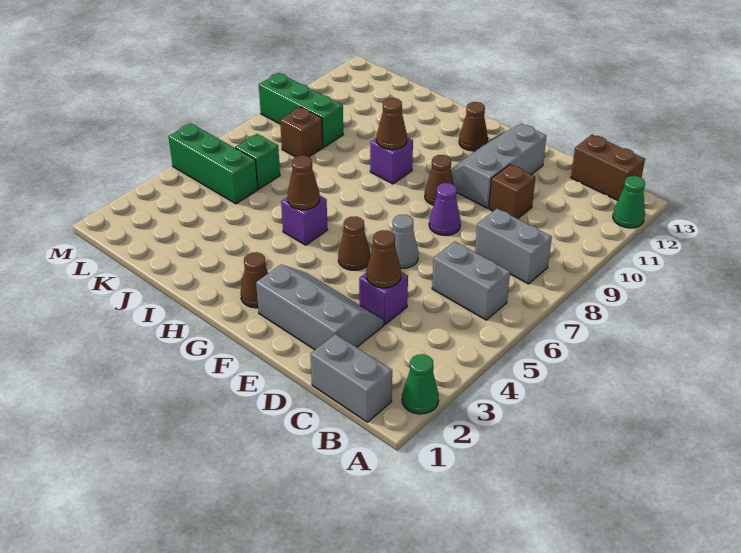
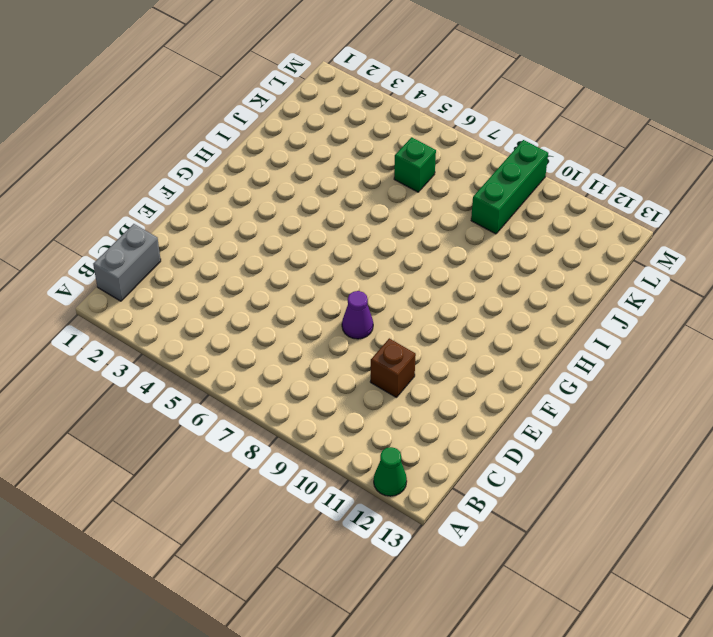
none -> green 1x1 cone [402,354,439,414]
none -> grey 1x2 brick [432,241,510,320]
none -> grey 1x2 brick [475,209,552,284]

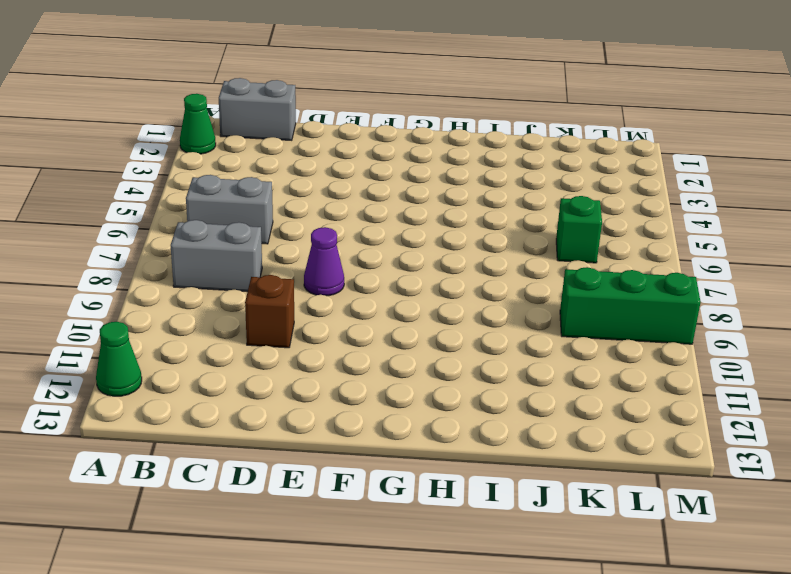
none -> brown 1x2 brick [571,135,645,200]
none -> grey 2x3 slope [256,265,384,350]
none -> purple 1x1 brick [359,272,408,324]

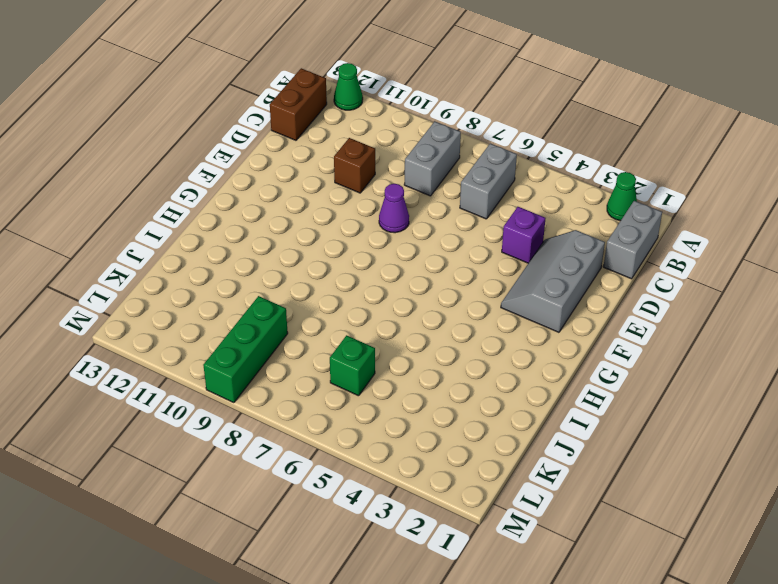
none -> grey 1x1 cone [392,215,419,268]
none -> grey 2x3 slope [451,124,546,208]
none -> brown 1x1 cone [338,216,370,270]

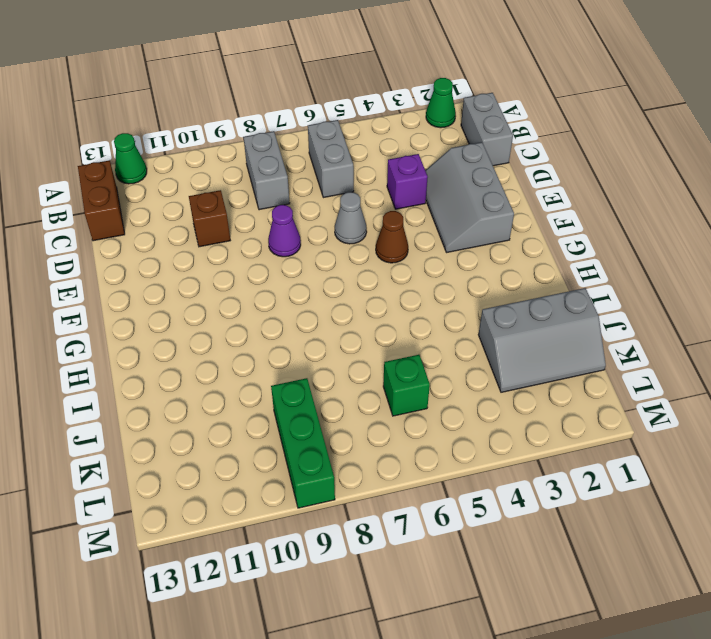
grey 2x3 slope [478,288,606,392] -> grey 2x3 slope moved to [451,124,546,208]
none -> brown 1x1 cone [425,155,454,205]
none -> brown 1x1 cone [241,252,268,308]
none -> brown 1x1 cone [459,102,488,151]

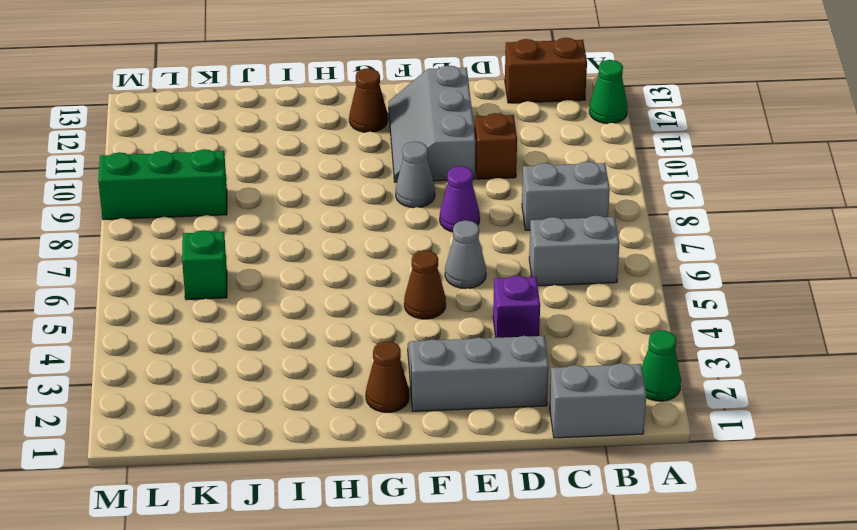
grey 1x1 cone [396,142,435,208] -> brown 1x1 cone [425,155,454,205]
none -> purple 1x1 brick [281,196,327,245]
none -> purple 1x1 brick [370,137,413,184]
none -> green 1x3 brick [168,123,258,204]

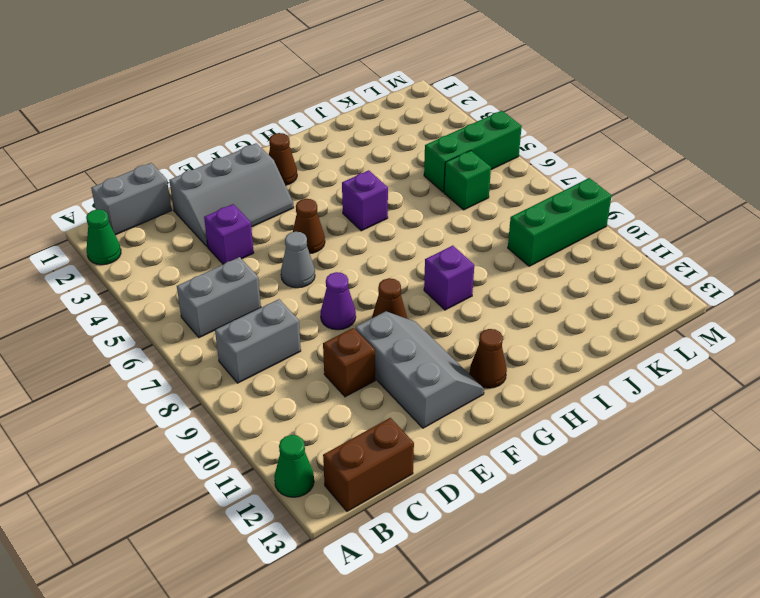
none -> brown 1x1 brick [280,107,323,157]
none -> brown 1x1 cone [367,230,401,288]
none -> brown 1x1 cone [288,156,320,210]

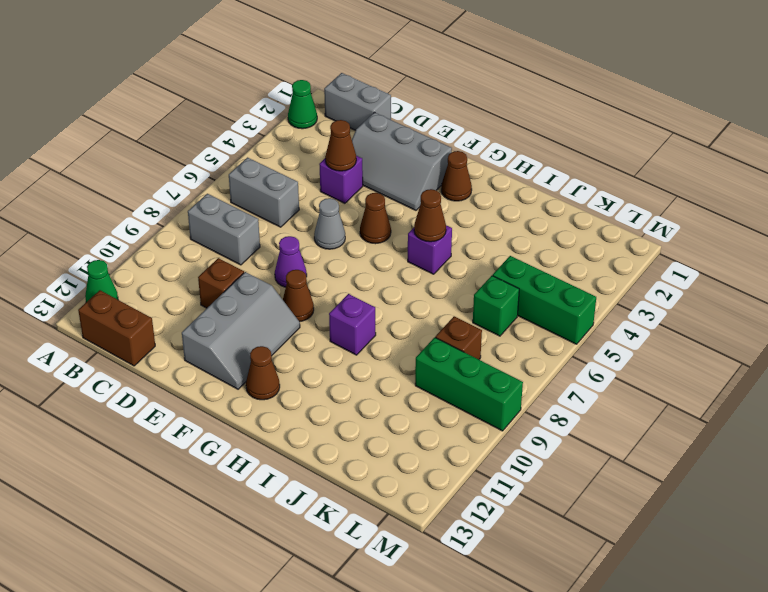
none -> brown 1x1 cone [377,98,407,150]

